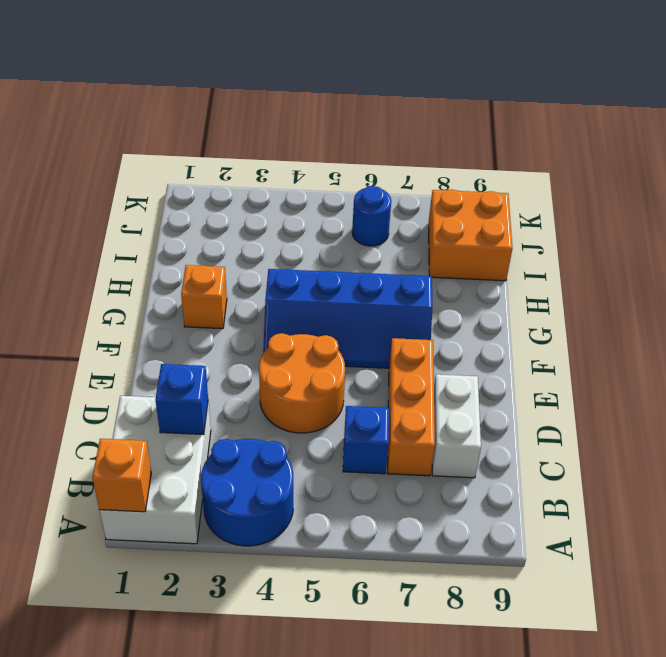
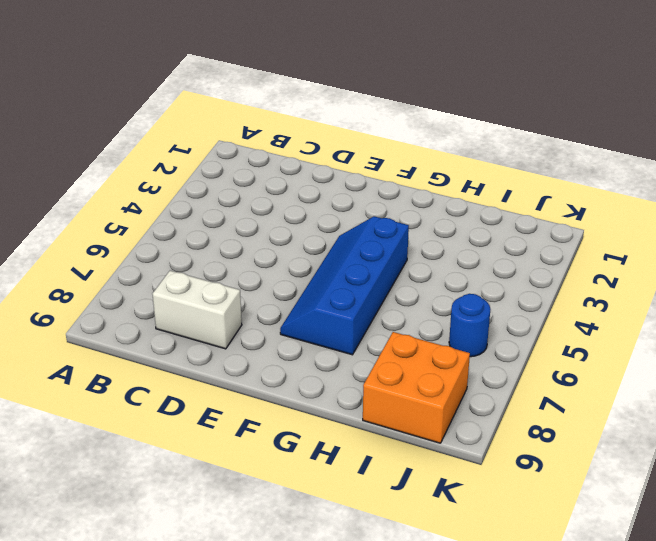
none -> white 2x3 brick [100,396,211,544]
none -> blue 2x2 round brick [201,439,293,546]
none -> blue 1x1 brick [343,406,389,474]

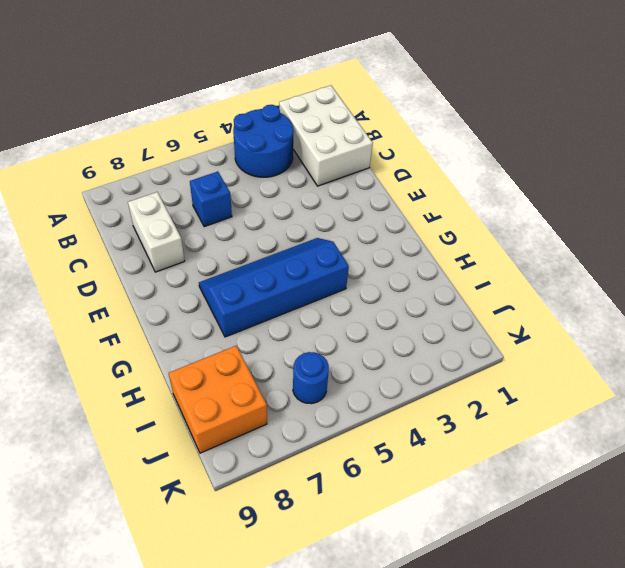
none -> orange 1x3 brick [388,338,435,476]
none -> orange 2x2 round brick [259,333,345,433]
none -> orange 1x1 brick [181,265,227,329]

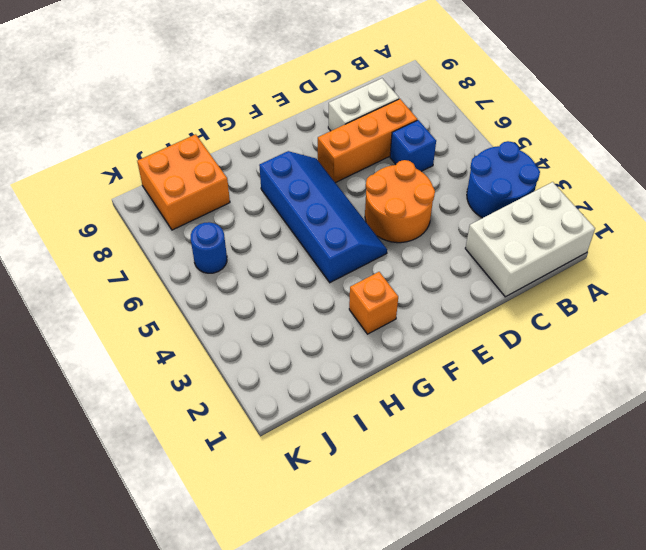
none -> orange 1x1 brick [92,439,151,512]
none -> blue 1x1 brick [155,364,208,435]

